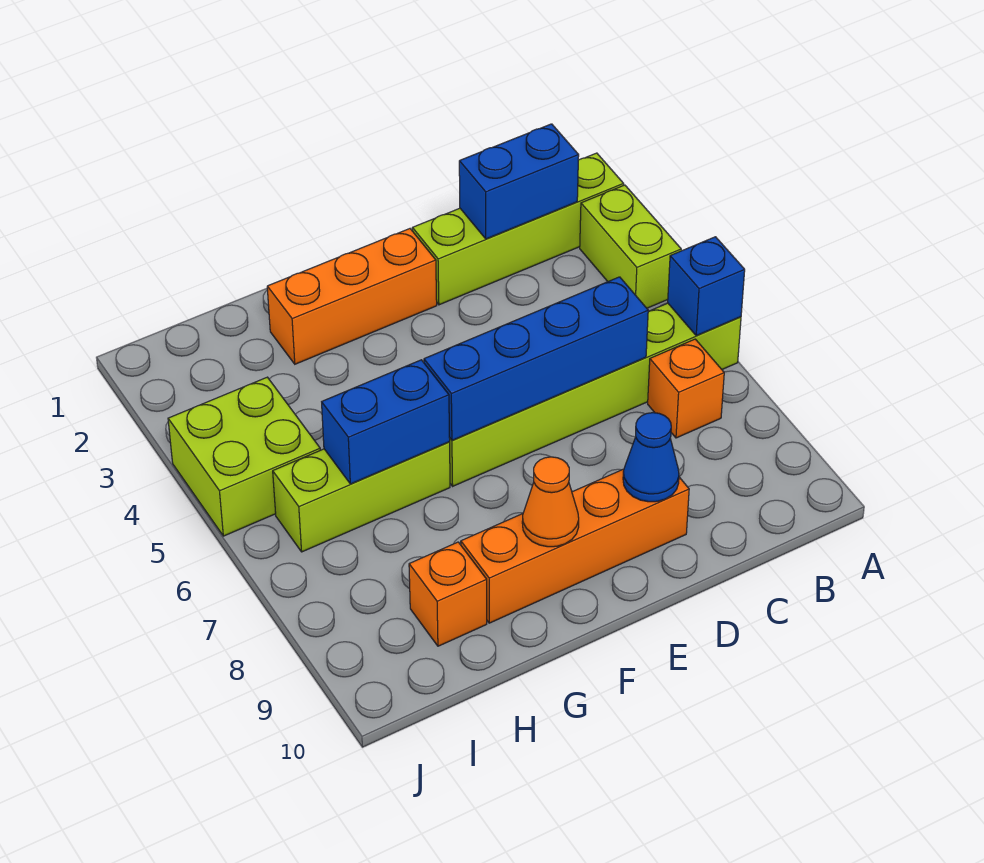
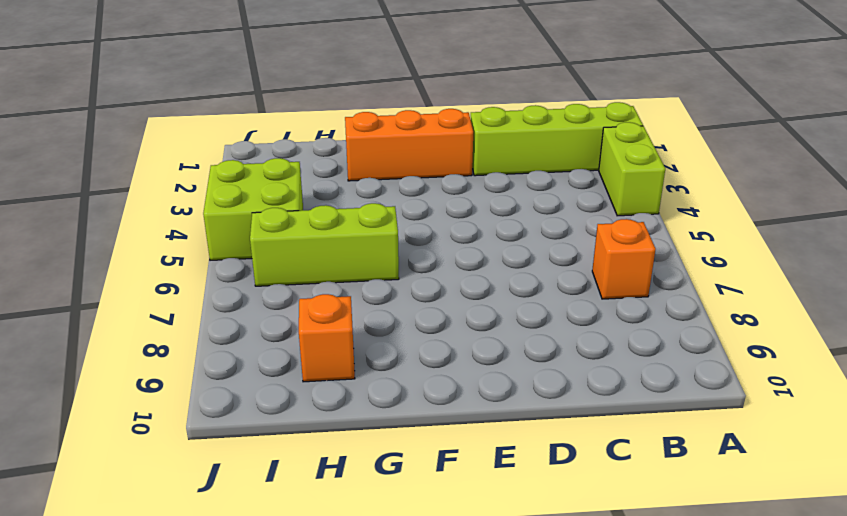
none -> lime 1x6 brick [450,303,741,486]
none -> orange 1x4 brick [461,469,689,623]
none -> blue 1x1 brick [668,237,745,336]

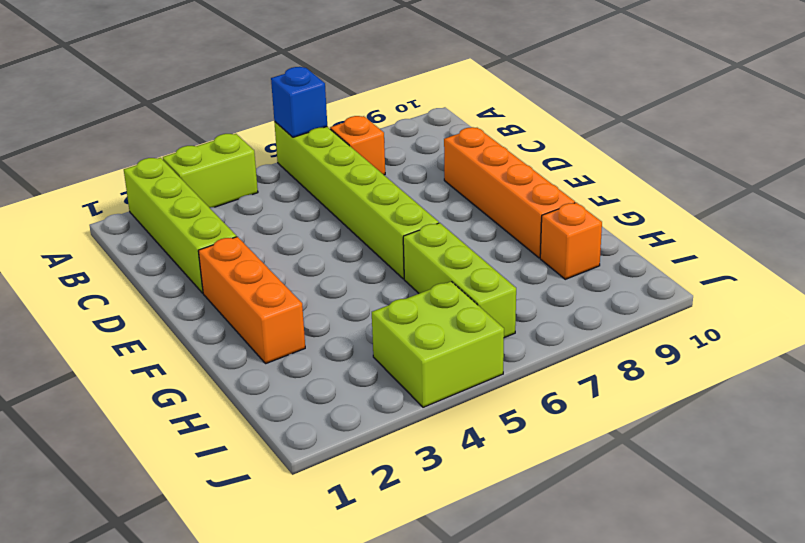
none -> blue 1x2 brick [459,124,579,239]
none -> blue 1x4 brick [424,277,649,440]
none -> blue 1x1 cone [623,413,679,502]

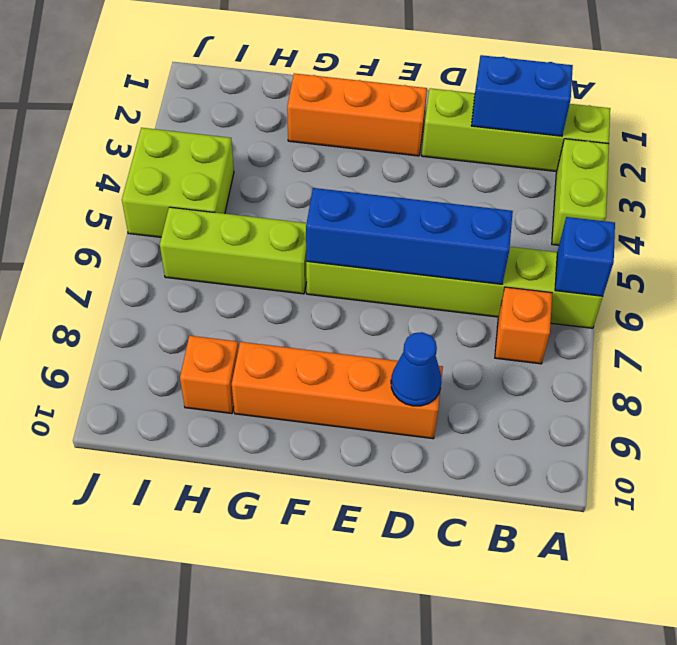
none -> orange 1x1 cone [522,457,579,547]
none -> blue 1x2 brick [322,360,450,484]

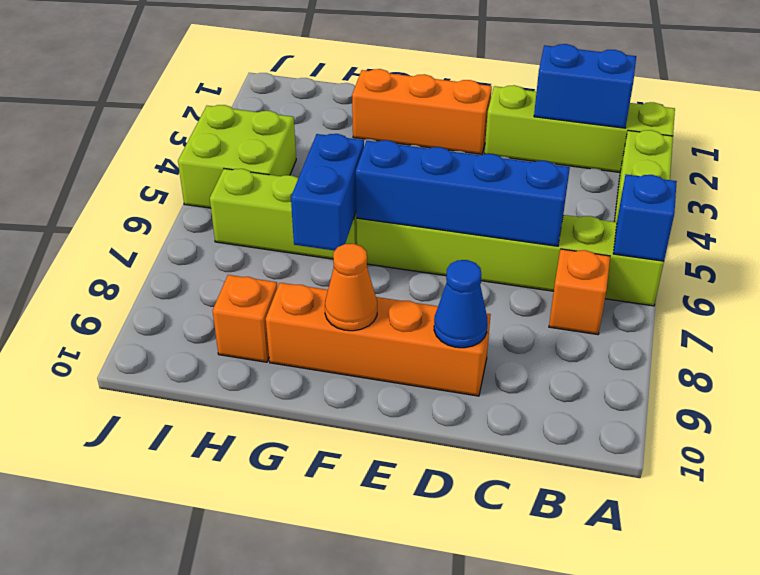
blue 1x2 brick [291,134,364,251] -> blue 1x2 brick turned to [322,360,450,484]

